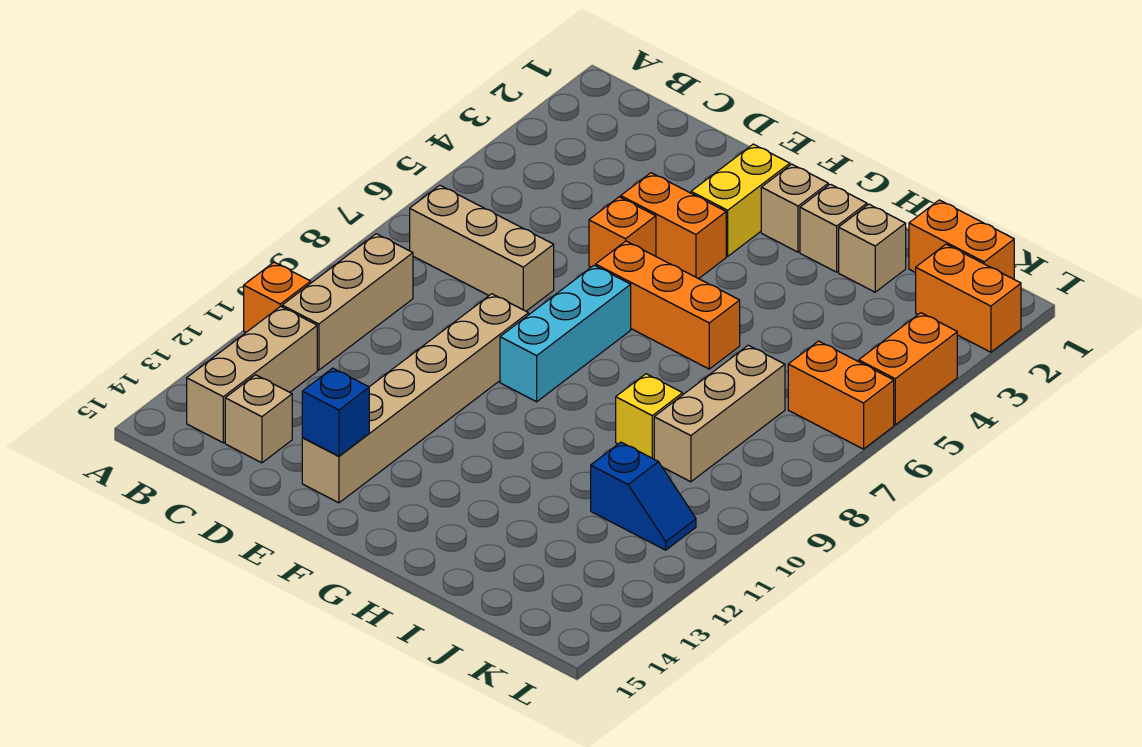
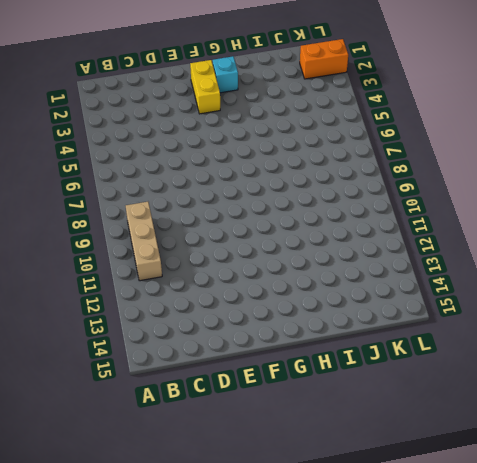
cyan 1x1 brick [213,56,238,93] -> tan 1x1 brick [761,164,828,252]
none -> orange 1x1 brick [244,262,311,332]
none -> tan 1x3 brick [410,185,554,311]
none -> tan 1x3 brick [187,306,317,443]

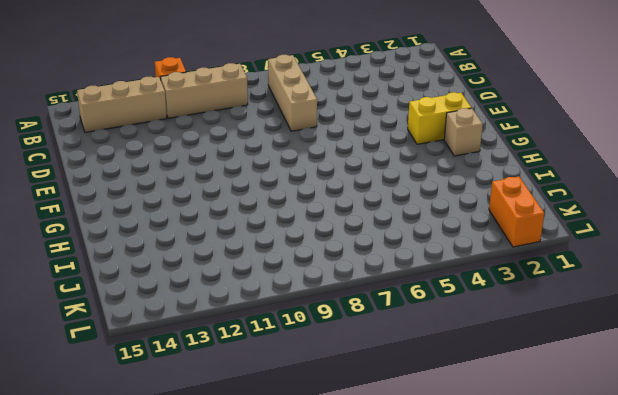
none -> tan 1x1 brick [225,375,292,463]
none -> orange 1x2 brick [621,173,726,279]
none -> orange 1x1 brick [589,197,656,267]

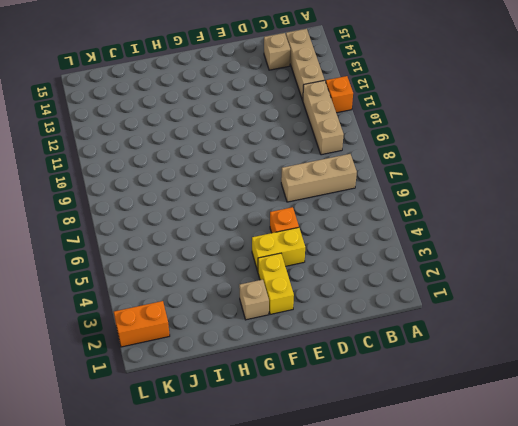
yellow 1x2 brick [252,227,305,271] -> orange 1x2 brick [621,173,726,279]
none -> tan 1x6 brick [302,294,528,503]
none -> orange 1x3 brick [596,241,740,369]
none -> cyan 1x3 brick [500,265,631,402]

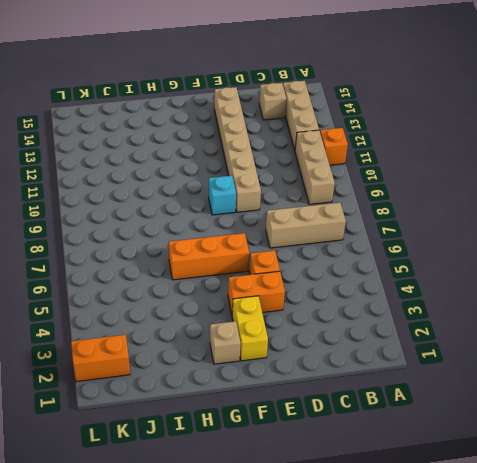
cyan 1x1 brick [209,176,236,215] -> cyan 1x3 brick [500,265,631,402]
none -> tan 1x1 brick [800,184,867,272]
none -> tan 1x1 brick [839,204,906,292]
none -> yellow 1x1 brick [616,374,683,459]

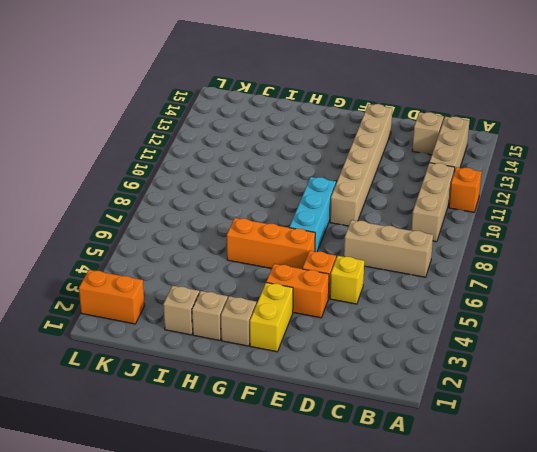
yellow 1x1 brick [330,256,364,304] -> yellow 1x1 brick moved to [616,374,683,459]
none -> orange 1x2 brick [909,200,1014,279]
none -> tan 1x3 brick [654,345,785,482]
none -> blue 1x2 slope [591,442,696,550]

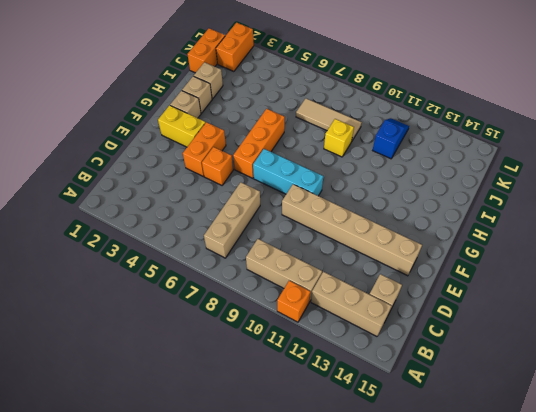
tan 1x3 tile [296,99,362,141] -> tan 1x3 brick [654,345,785,482]
none -> orange 1x2 brick [788,341,894,449]
none -> orange 1x2 brick [859,313,957,425]
none -> blue 1x1 brick [302,368,369,456]

